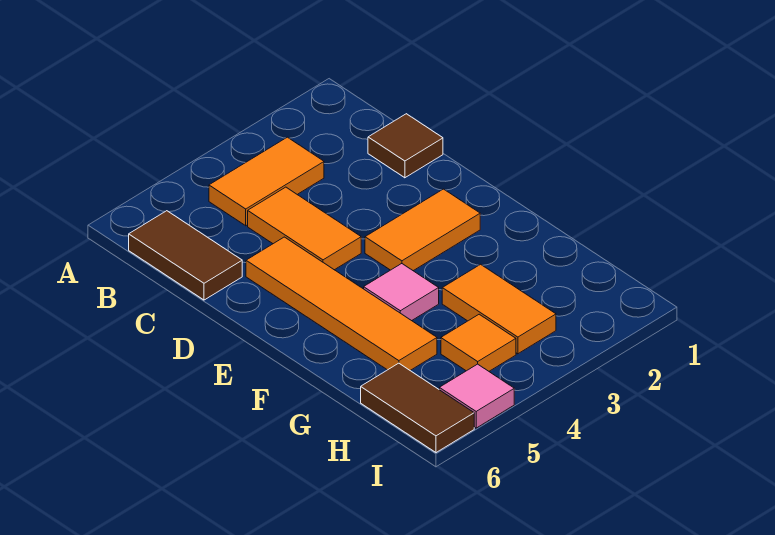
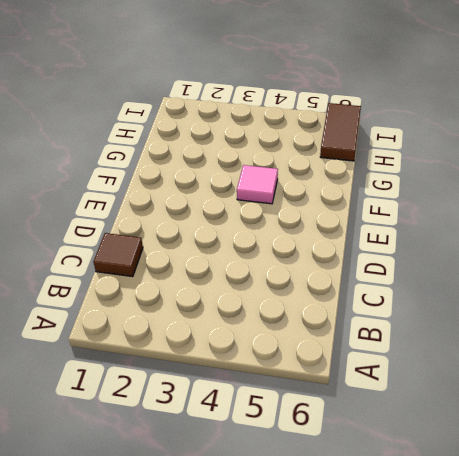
none -> orange 1x2 tile [209,137,324,226]
none -> brown 1x2 tile [129,211,242,300]

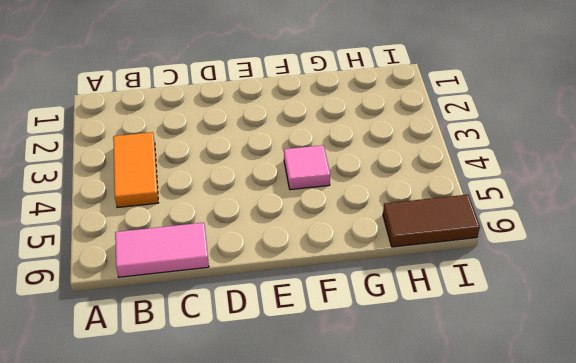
pink 1x2 tile [115,223,209,277] -> brown 1x2 tile [129,211,242,300]
none -> brown 1x1 tile [368,114,443,178]
none -> orange 1x2 tile [248,187,361,270]

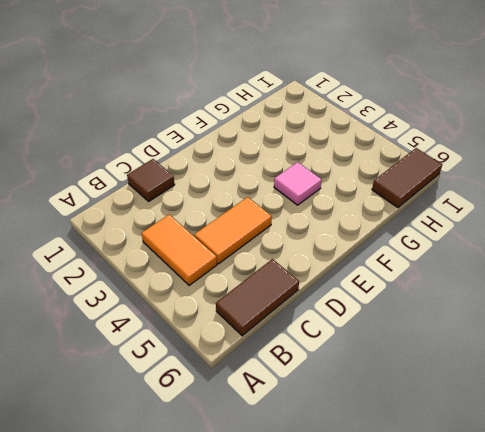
none -> orange 1x4 tile [246,237,437,371]
none -> orange 1x2 tile [365,189,480,271]

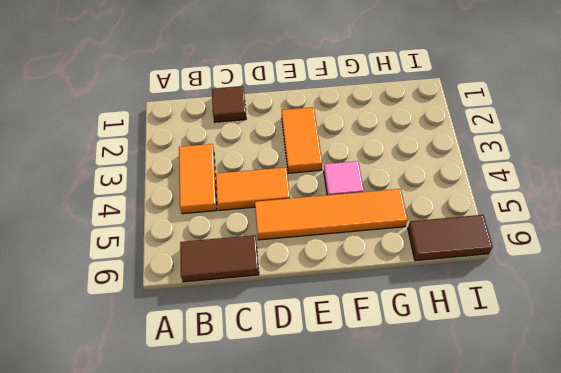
none -> orange 1x2 tile [442,264,556,354]
none -> orange 1x1 tile [441,314,516,371]

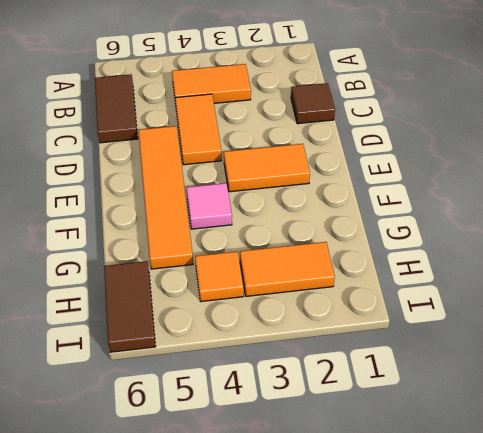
orange 1x2 tile [240,242,335,296] -> orange 1x2 tile turned to [442,264,556,354]
none -> pink 1x1 tile [439,364,514,428]

